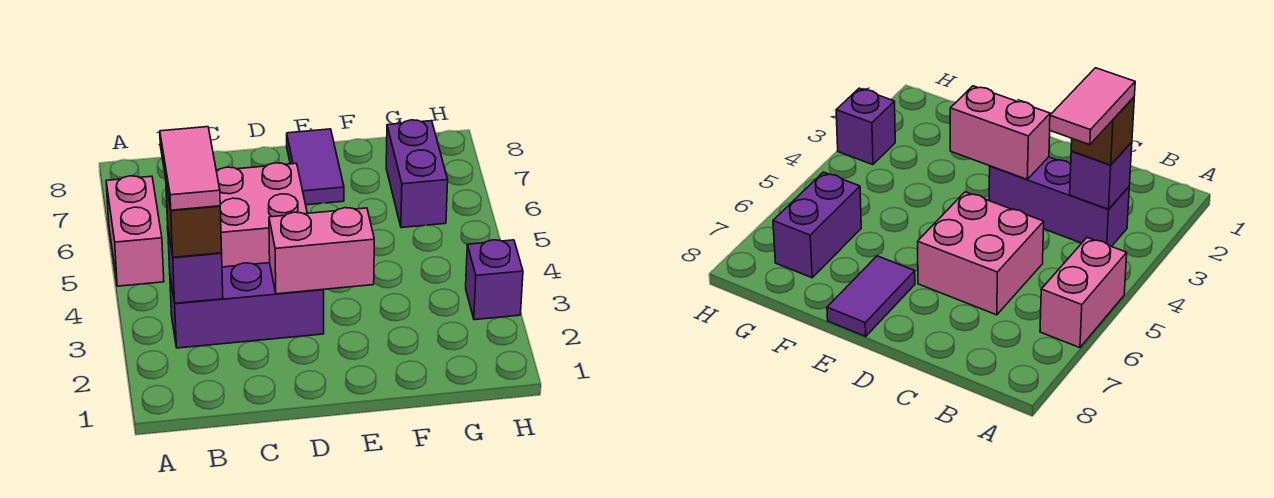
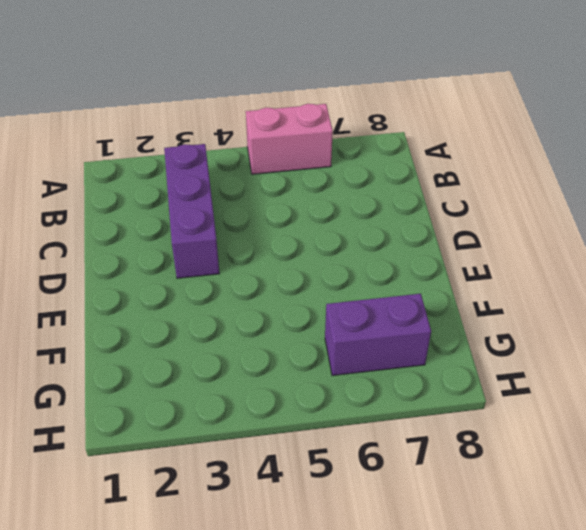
none -> pink 2x2 brick [217,163,307,267]
none -> purple 1x2 tile [287,129,344,205]

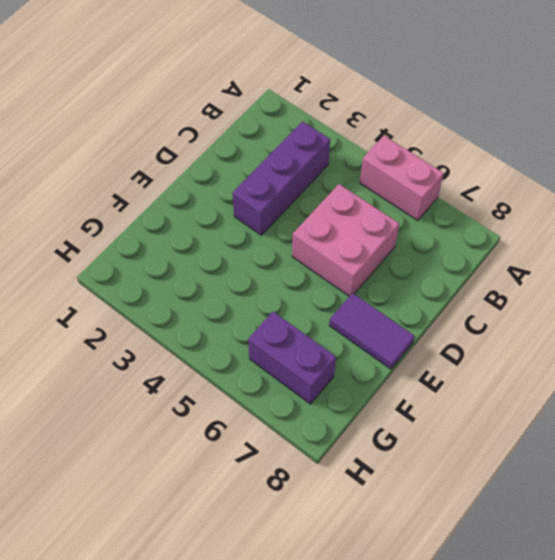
none -> purple 1x1 brick [466,240,523,320]
none -> purple 1x1 brick [168,231,223,303]

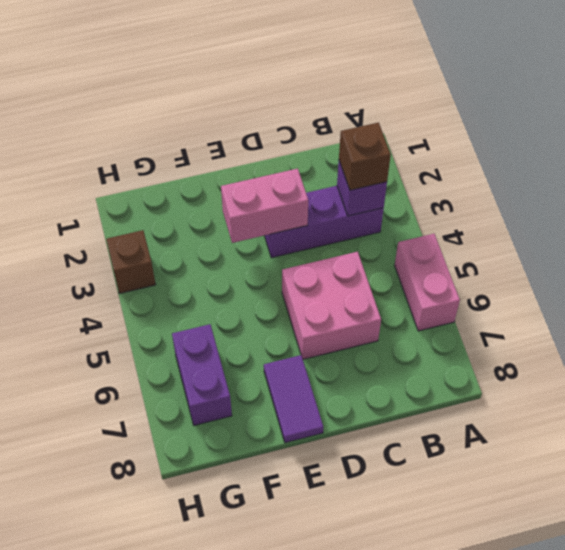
brown 1x1 brick [106,230,156,294] -> purple 1x1 brick [466,240,523,320]
none -> pink 1x2 tile [160,127,220,210]

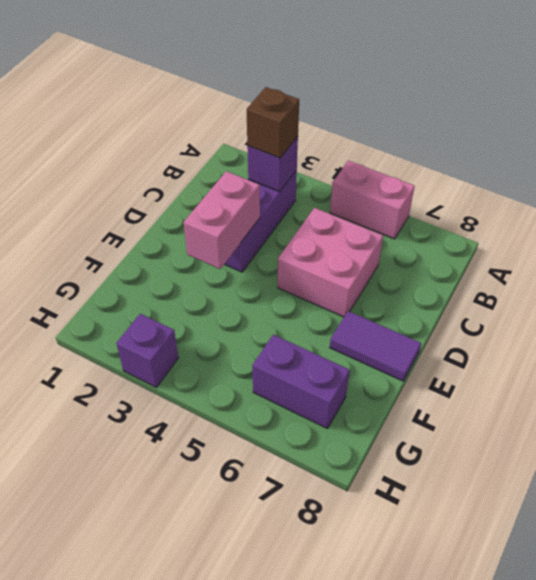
none -> pink 1x2 tile [160,127,220,210]

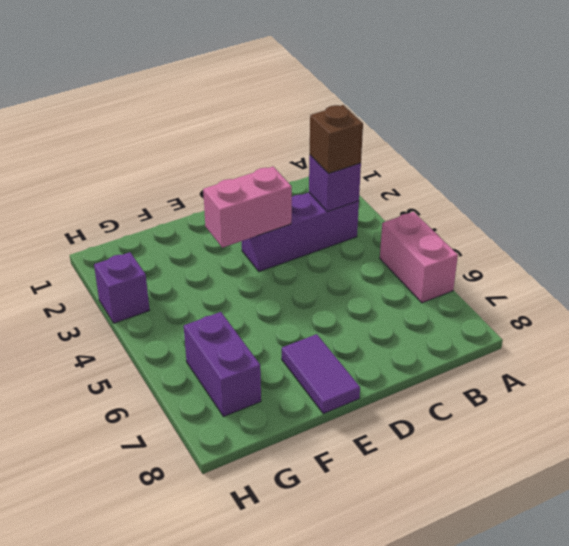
none -> pink 2x2 brick [217,163,307,267]
none -> pink 1x2 tile [160,127,220,210]

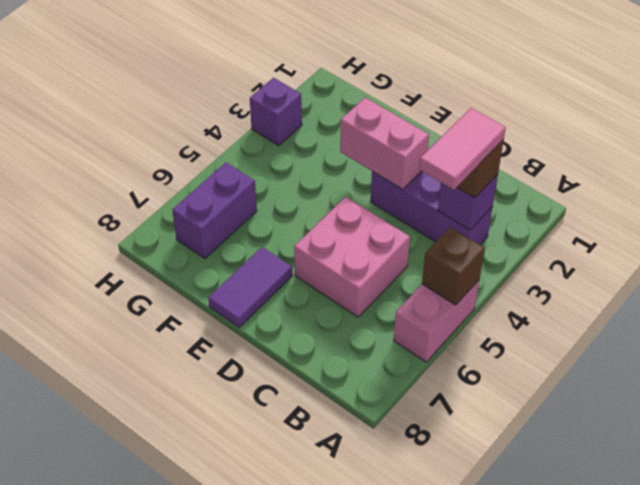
brown 1x1 brick [422,227,485,305] -> none

